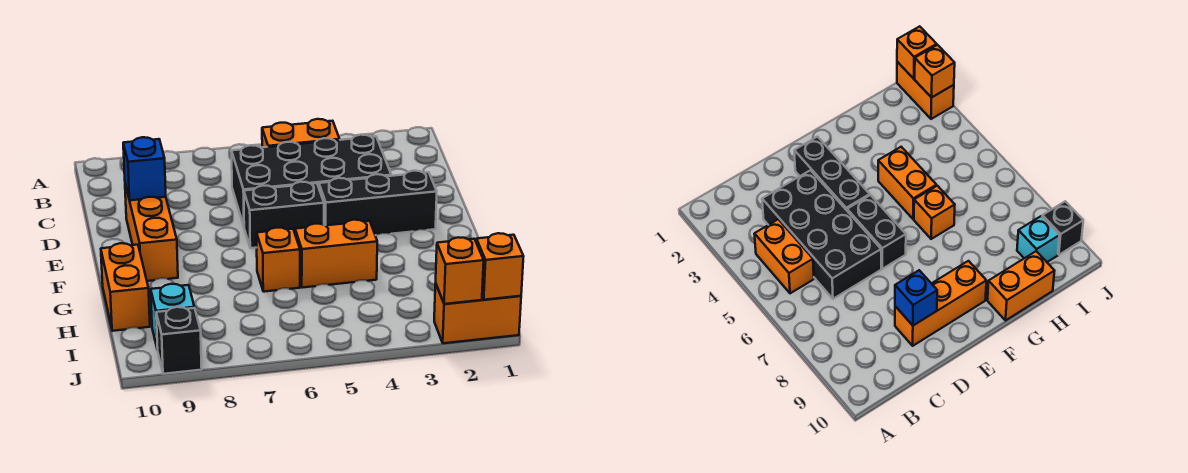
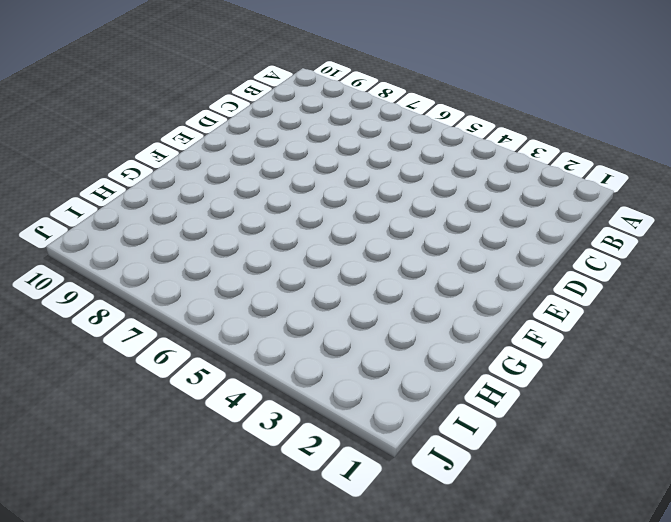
none -> orange 1x2 brick [262,119,340,147]
none -> black 2x4 brick [232,135,391,226]
none -> orange 1x3 brick [125,184,178,281]

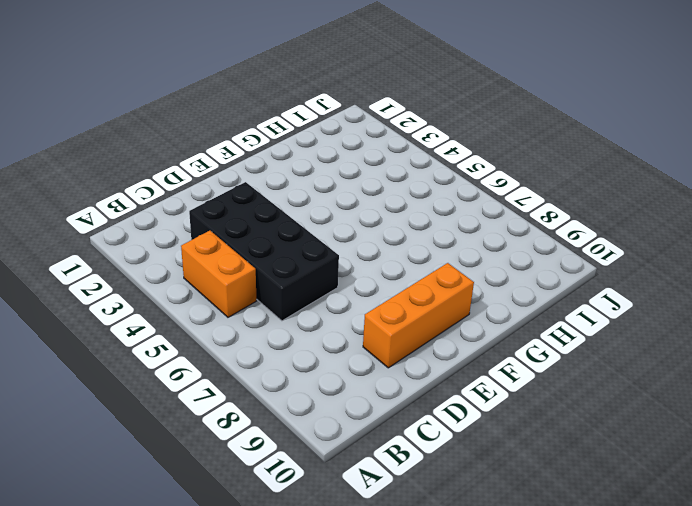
none -> black 1x3 brick [319,171,437,235]
none -> black 1x2 brick [244,182,324,248]
none -> orange 1x2 brick [295,220,377,288]

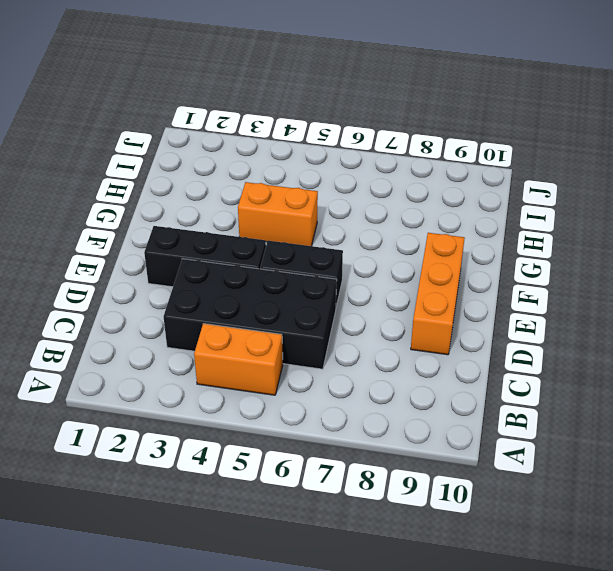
none -> orange 1x1 brick [257,228,300,292]
none -> orange 1x2 brick [101,243,150,331]
none -> cyan 1x1 brick [151,284,194,350]

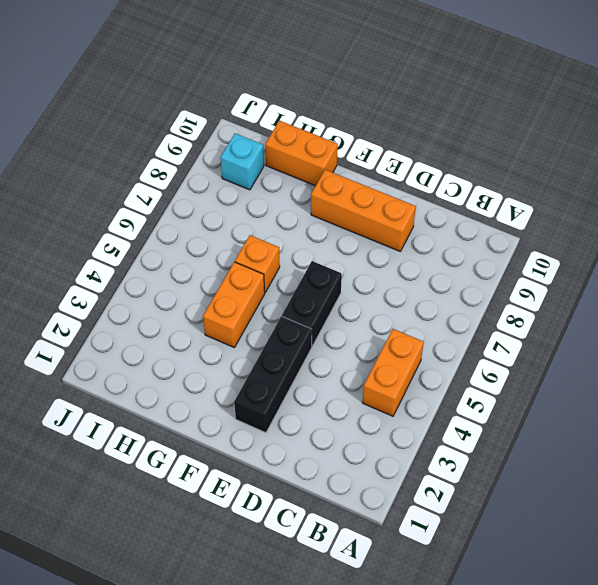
none -> black 2x4 brick [232,135,391,226]
none -> orange 1x2 brick [434,283,521,343]
none -> black 1x1 brick [156,307,202,374]

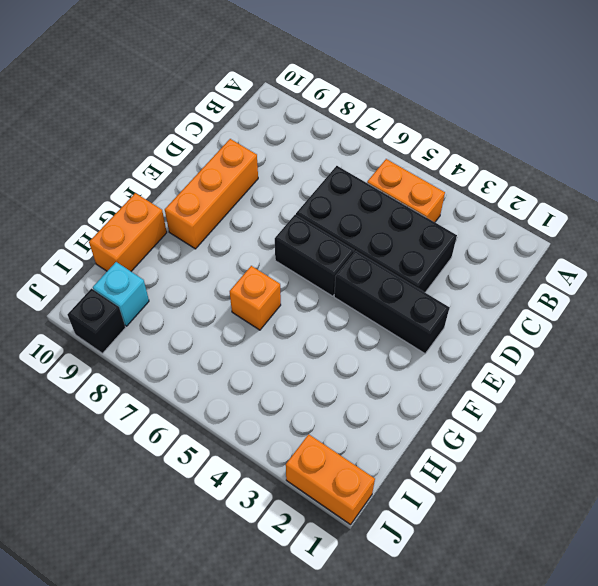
none -> orange 1x2 brick [295,220,377,288]
none -> blue 1x1 brick [123,137,166,200]
none -> orange 1x1 brick [476,233,524,300]

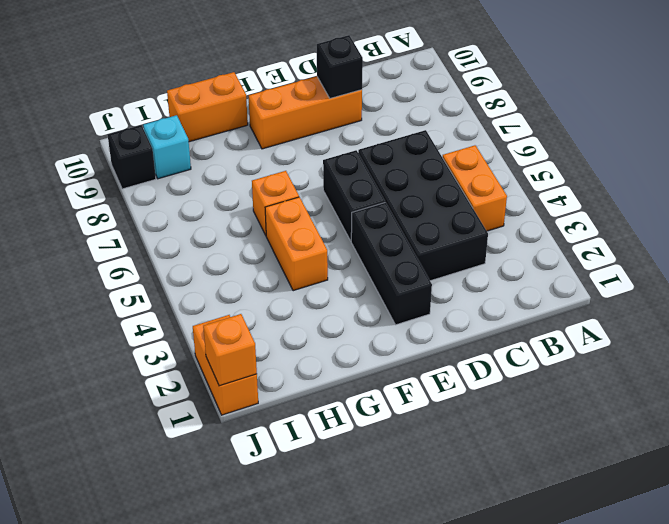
black 1x1 brick [317,35,363,99] -> blue 1x1 brick [123,137,166,200]
none -> orange 1x1 brick [436,237,484,304]

